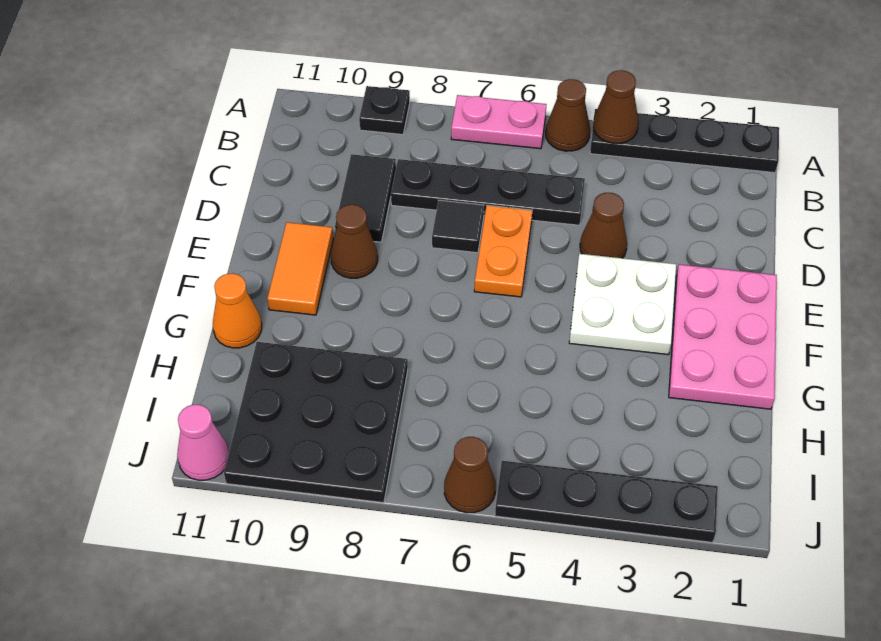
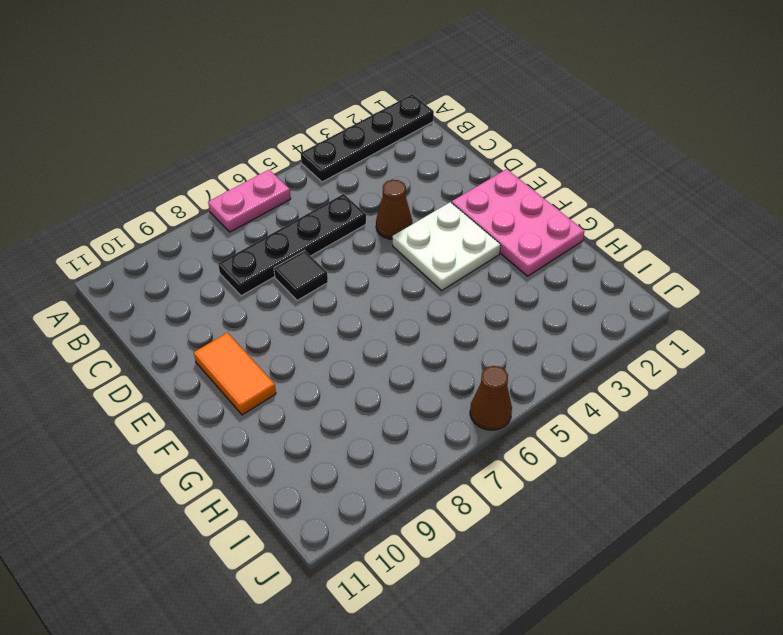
none -> brown 1x1 cone [546,79,590,151]
none -> black 1x1 plate [359,86,410,135]
none -> black 1x2 tile [335,154,396,242]

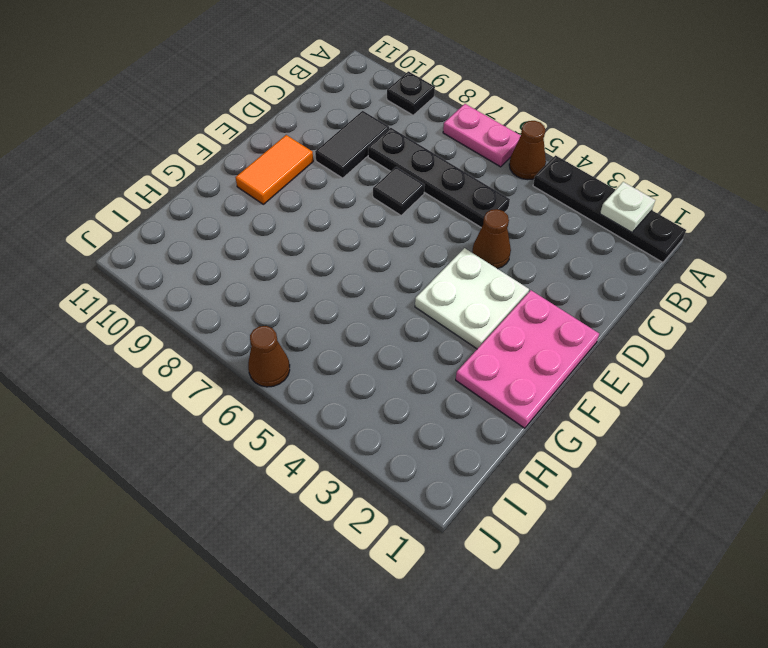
white 1x1 plate [600,182,655,232] -> none
none -> orange 1x2 plate [474,205,532,297]
none -> brown 1x1 cone [331,205,378,278]
none -> orange 1x1 cone [213,273,262,348]

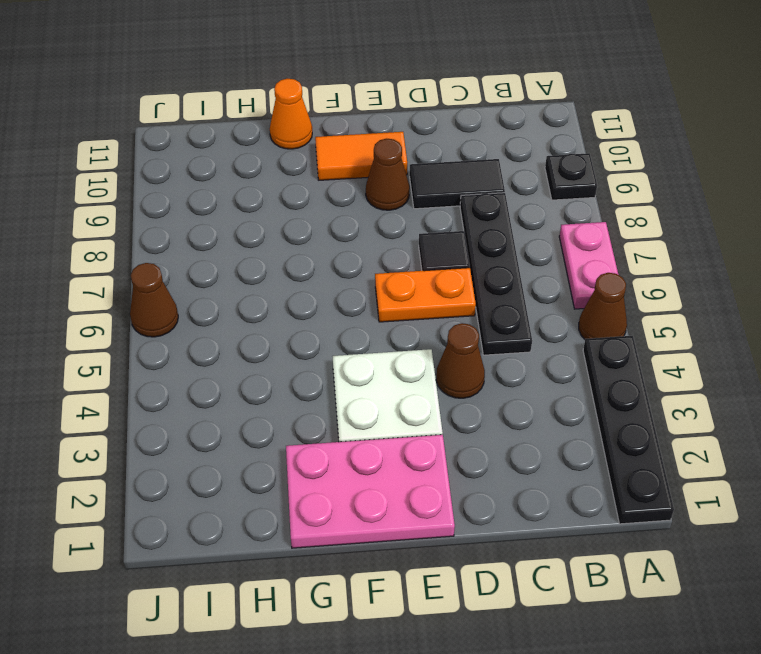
none -> black 3x3 plate [224,342,408,503]
none -> black 1x4 plate [495,461,718,542]
none -> pink 1x1 cone [177,405,229,480]

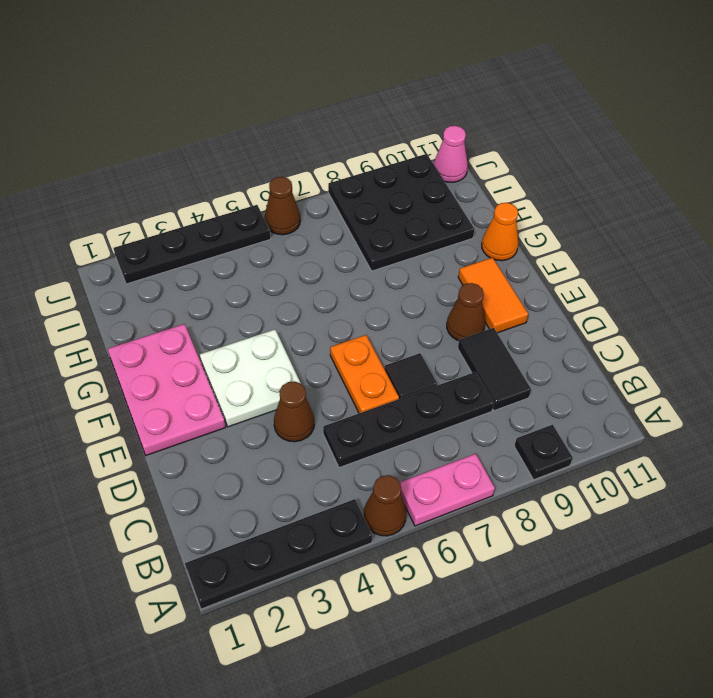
none -> brown 1x1 cone [593,70,639,143]

